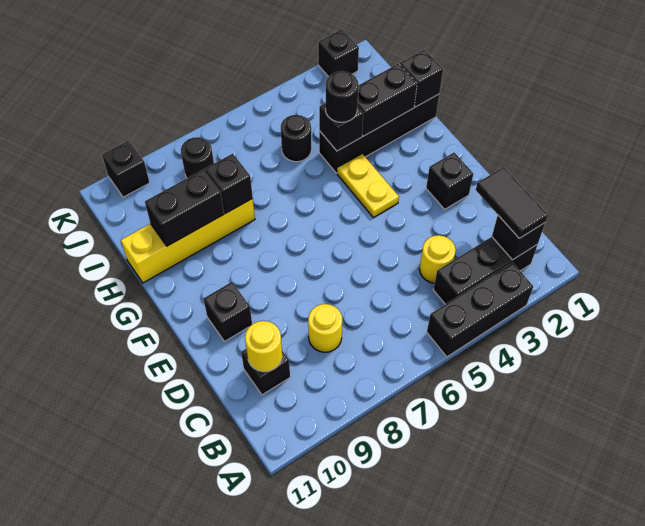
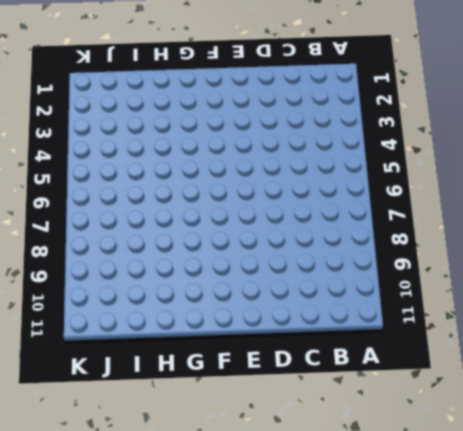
none -> black 1x3 brick [427,263,533,357]
none -> black 1x3 brick [433,237,538,304]
none -> yellow 1x1 round brick [420,235,456,283]

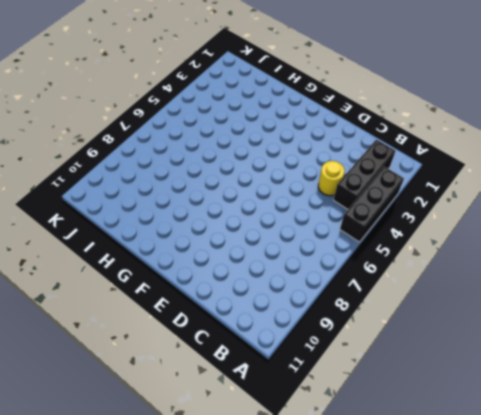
none -> yellow 1x1 round brick [308,304,342,352]
none -> black 1x1 brick [241,349,290,395]
none -> black 1x1 brick [426,152,473,209]

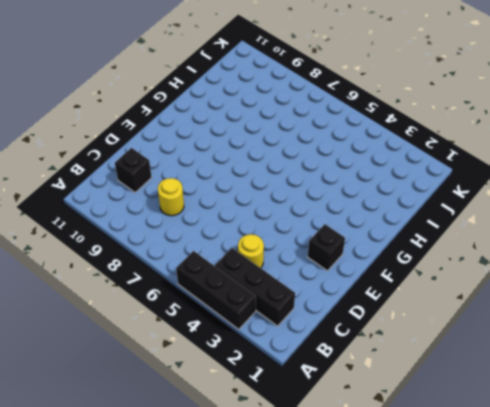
none -> black 1x1 brick [203,282,252,341]
none -> yellow 1x2 plate [337,154,399,218]
none -> black 1x4 brick [319,94,439,173]

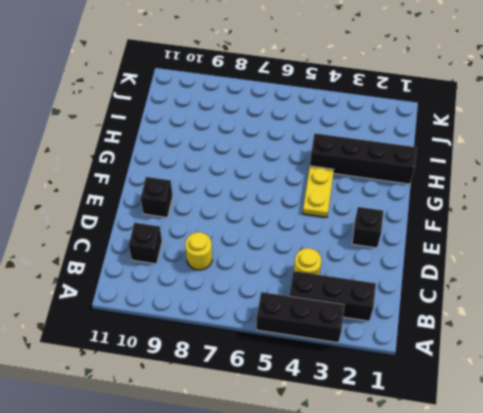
none -> yellow 1x4 brick [121,199,255,283]
none -> black 1x1 round brick [281,115,311,162]
none -> black 1x1 round brick [181,137,214,178]

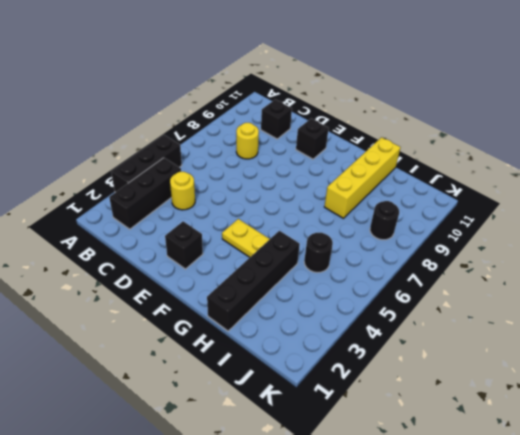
none -> black 1x1 brick [318,29,359,77]
none -> black 1x1 brick [102,140,150,197]
none -> black 1x1 brick [492,215,545,260]

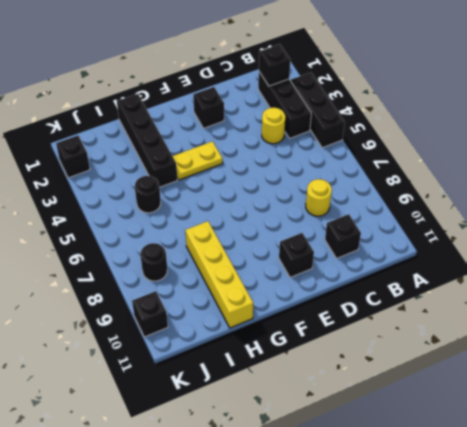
none -> yellow 1x1 round brick [245,321,282,372]
none -> black 1x1 brick [400,50,443,107]
none -> black 1x2 brick [358,64,417,136]

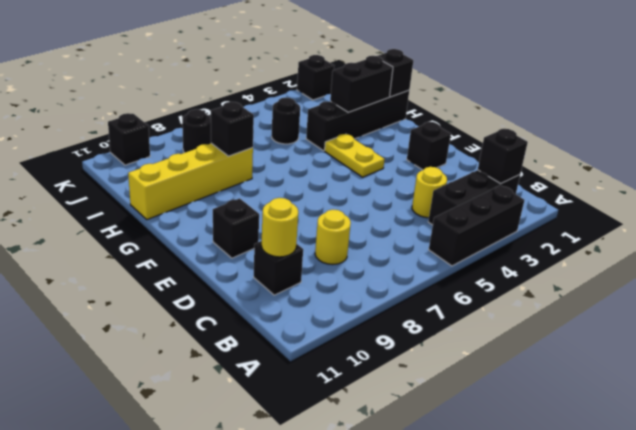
none -> black 1x1 brick [319,104,364,151]
none -> black 1x2 brick [145,170,224,246]
none -> black 1x2 tile [476,167,548,238]

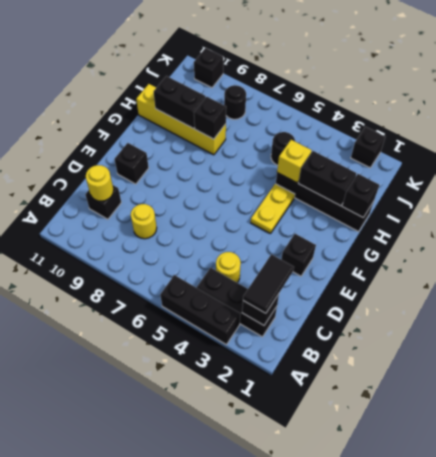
yellow 1x1 brick [277,140,312,183] -> black 1x1 brick [319,104,364,151]
none -> black 1x1 round brick [325,71,358,122]

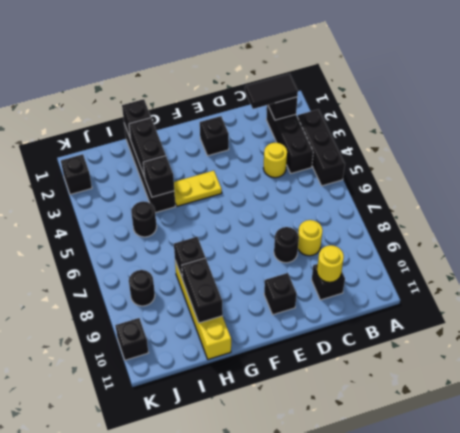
black 1x1 round brick [274,227,299,263] -> black 1x1 round brick moved to [325,71,358,122]

